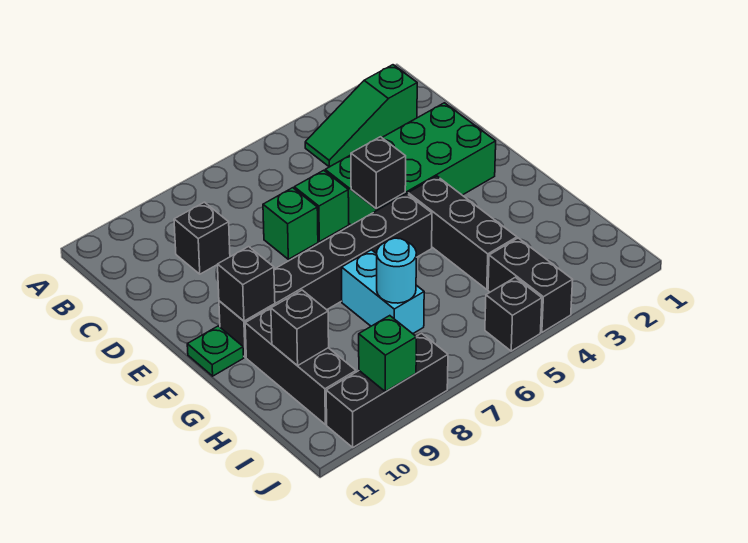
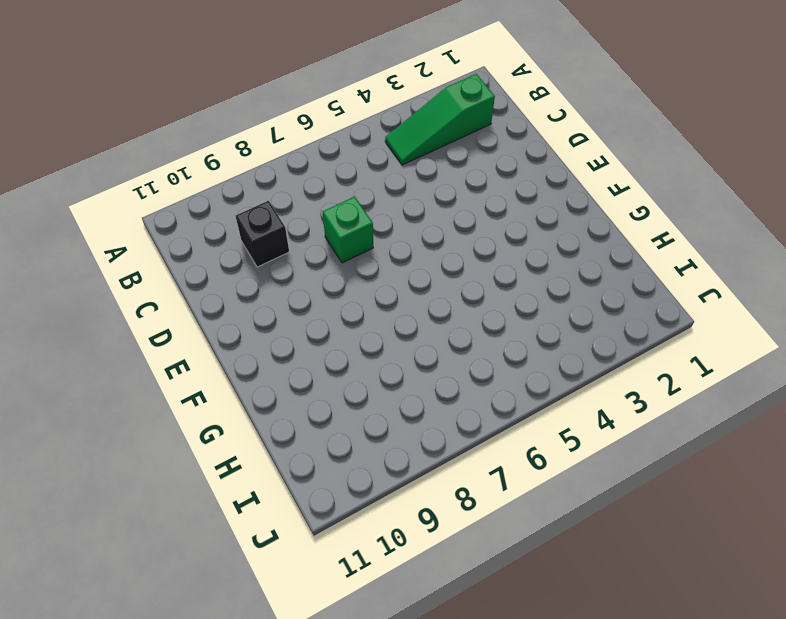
none -> green 2x4 brick [325,103,496,225]
none -> green 1x1 brick [294,170,349,242]
none -> black 1x3 brick [408,176,517,289]

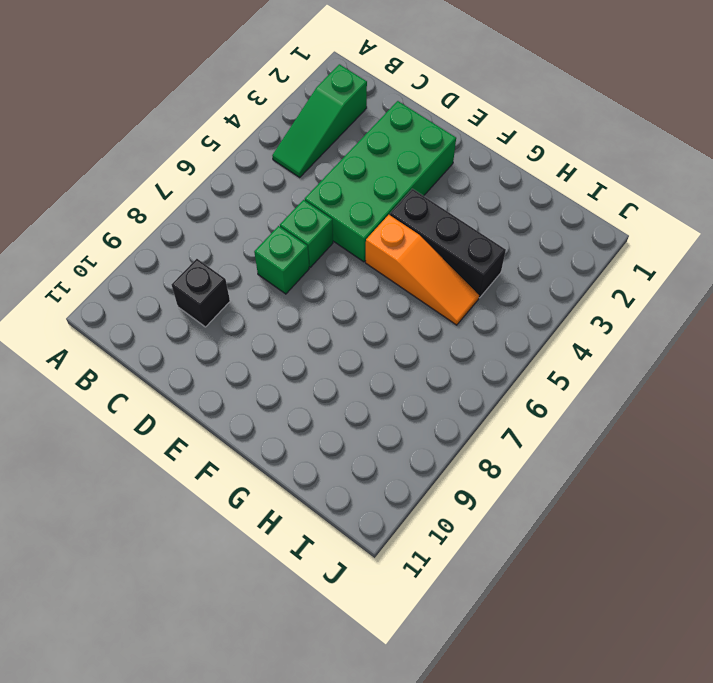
orange 1x3 slope [366,215,479,325] -> black 1x6 brick [219,194,432,357]
none -> green 1x1 plate [187,326,244,376]
none -> cyan 1x2 brick [342,250,424,334]
none -> black 1x3 brick [245,308,356,425]

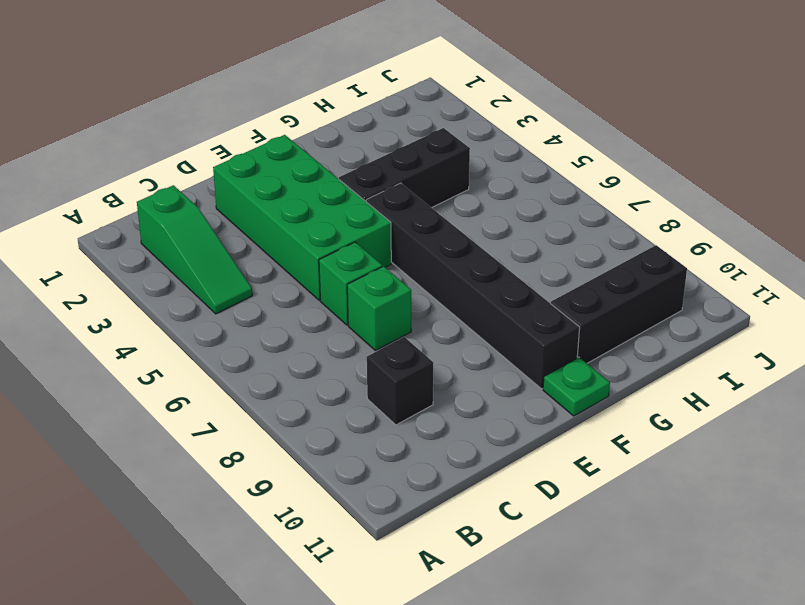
none -> cyan 1x2 brick [342,250,424,334]
none -> black 1x2 brick [488,238,573,332]
none -> black 1x1 brick [485,277,542,351]

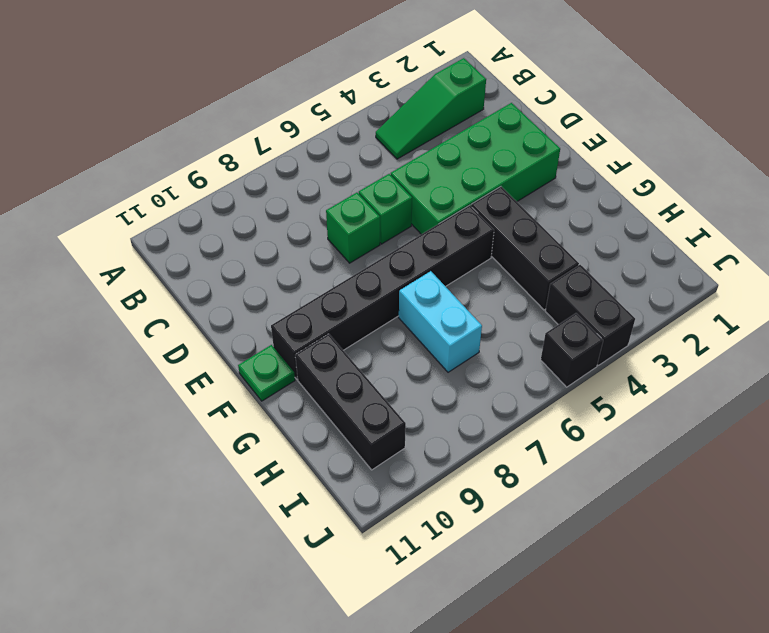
none -> black 1x1 brick [174,202,230,274]
none -> black 1x3 brick [326,333,448,447]
none -> black 1x1 brick [351,137,406,208]

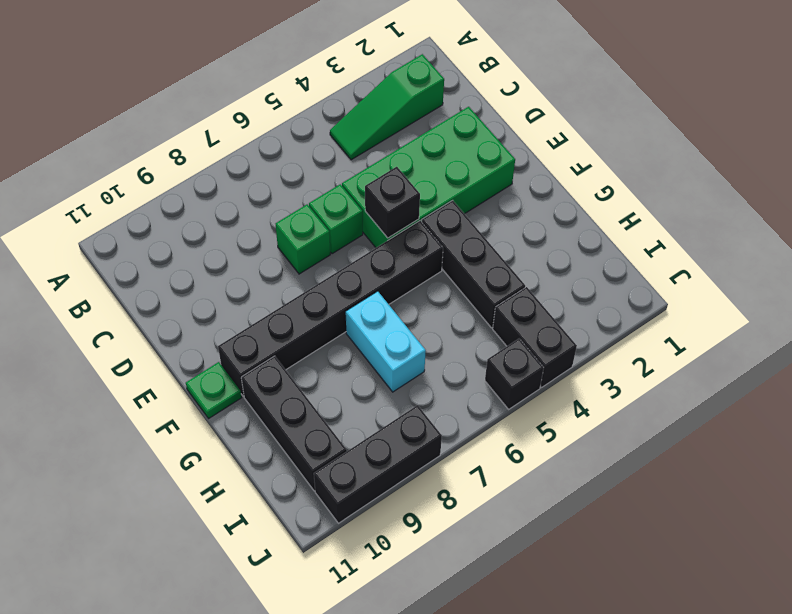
none -> black 1x1 brick [174,202,230,274]
none -> black 1x1 brick [218,247,275,321]
none -> cyan 1x1 round brick [377,238,416,303]

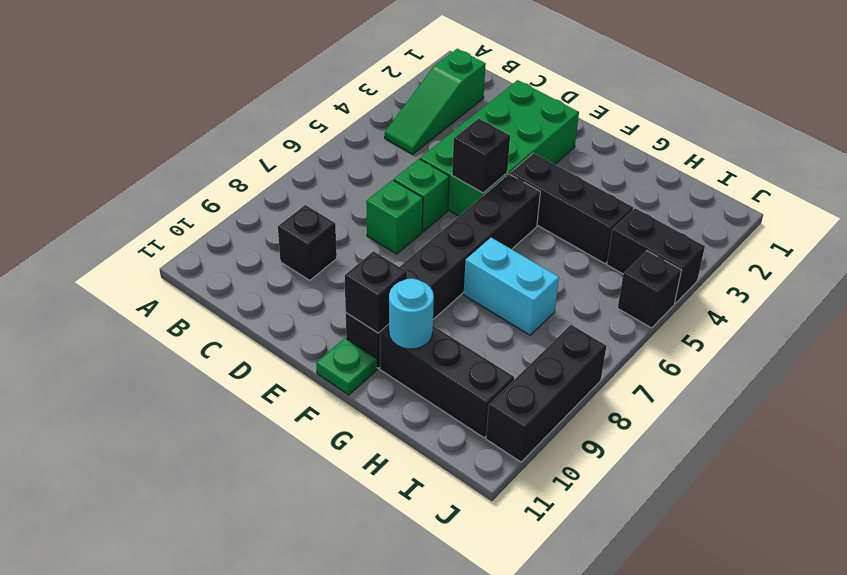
cyan 1x1 round brick [389,279,434,349] -> cyan 1x1 round brick moved to [377,238,416,303]
none -> black 1x1 brick [271,290,329,365]
none -> green 1x1 brick [359,316,416,392]

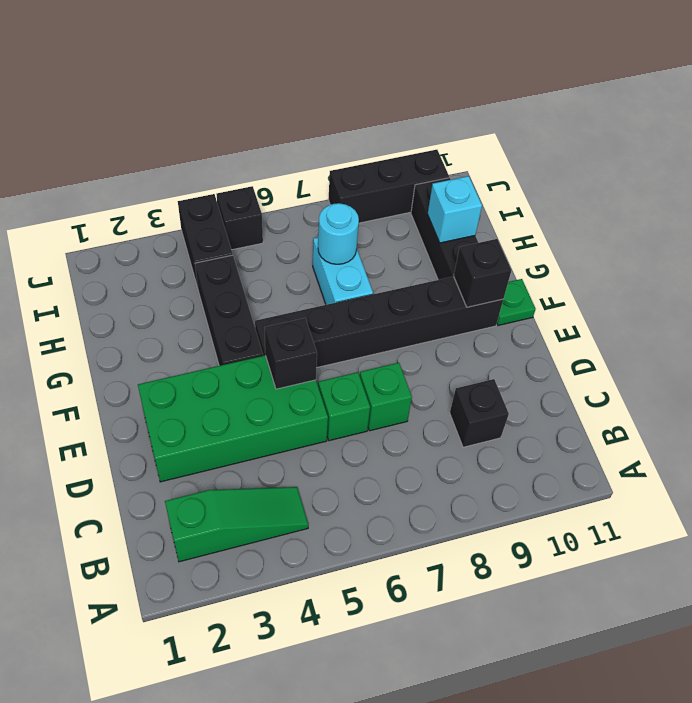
cyan 1x1 brick [428,176,482,243] -> black 1x1 brick [271,290,329,365]
none -> green 1x1 brick [359,316,416,392]

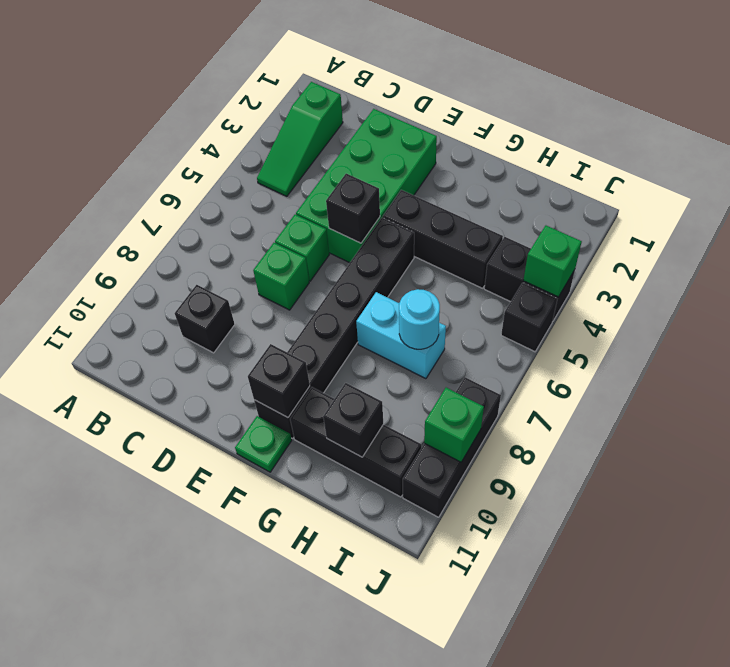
green 1x1 brick [523,226,582,297] -> none

